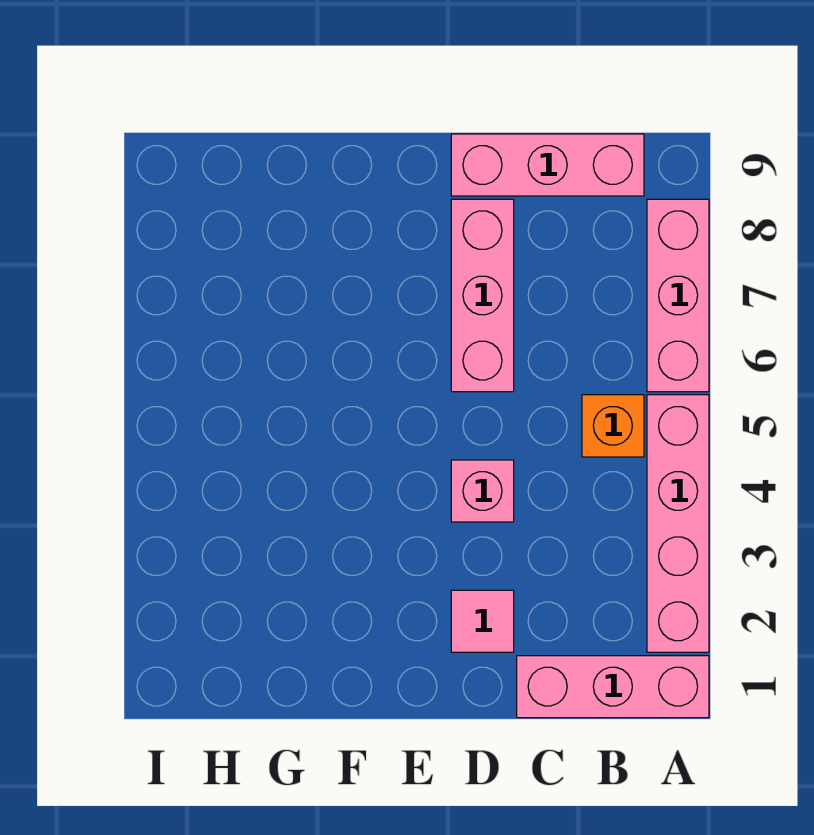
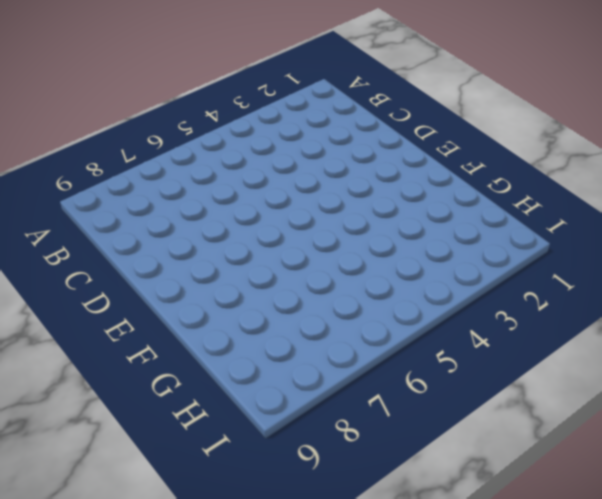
none -> pink 1x3 brick [517,656,709,718]
none -> pink 1x4 brick [647,395,709,652]

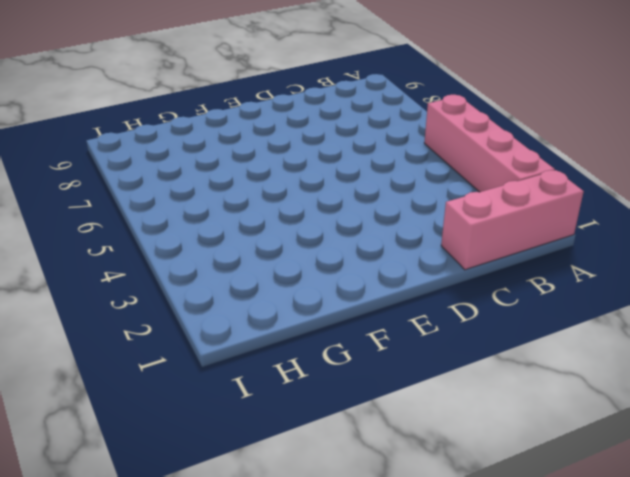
none -> pink 1x3 brick [647,199,709,392]
none -> orange 1x1 brick [582,395,644,457]

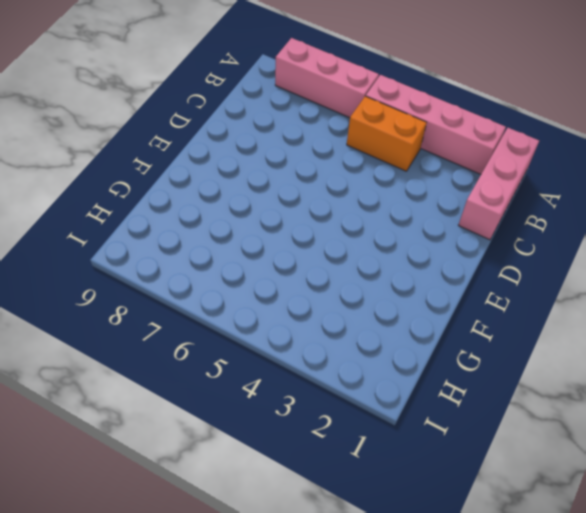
orange 1x2 brick [347,96,427,171] -> orange 1x1 brick [582,395,644,457]
none -> pink 1x3 brick [451,134,644,196]
none -> pink 1x1 tile [451,590,514,652]

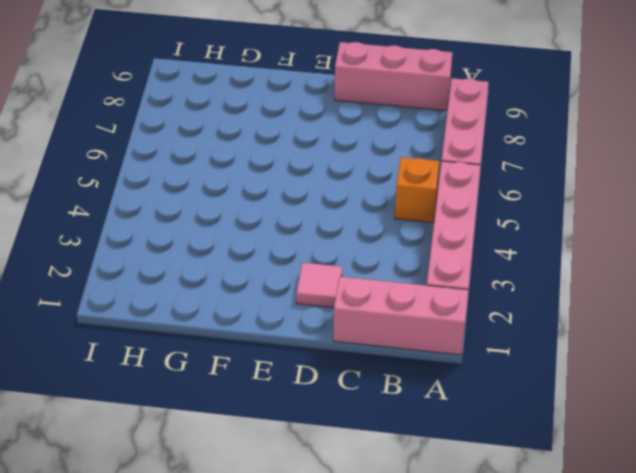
none -> pink 1x1 brick [451,460,514,522]
none -> pink 1x3 brick [451,199,514,392]

